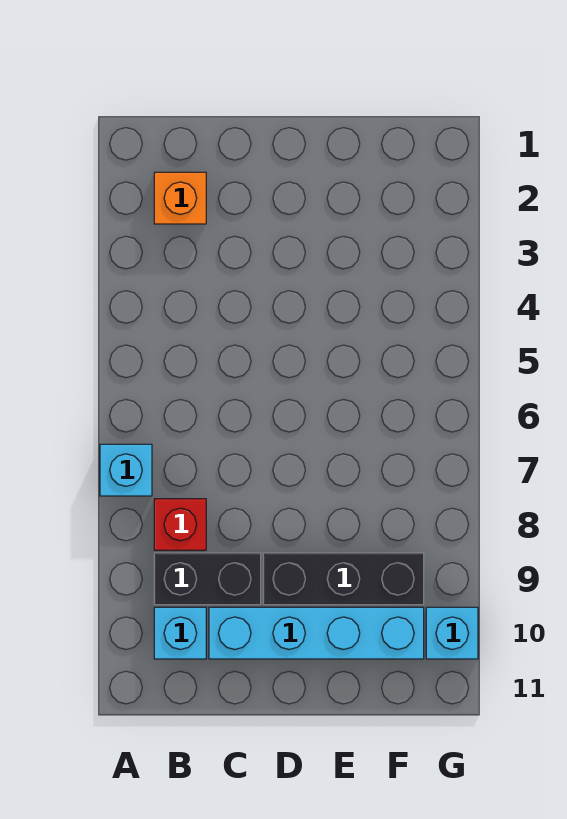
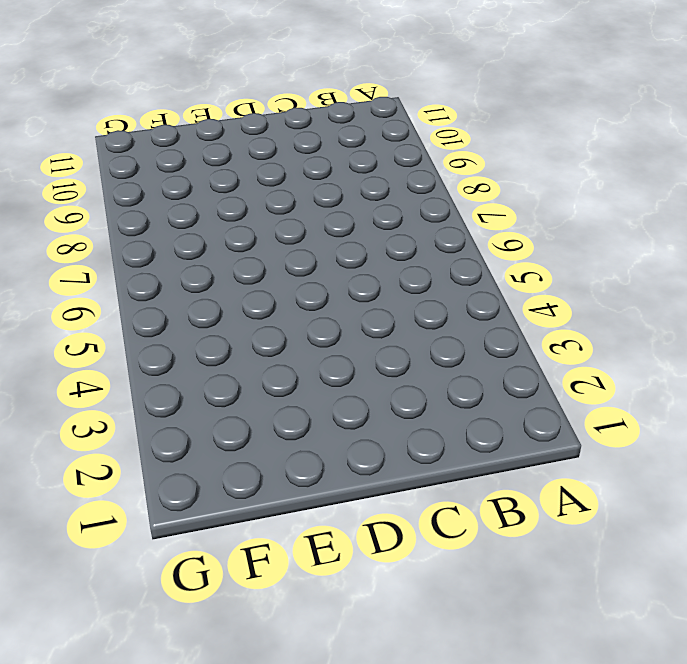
none -> cyan 1x1 brick [100,444,152,496]
none -> orange 1x1 brick [154,172,206,224]

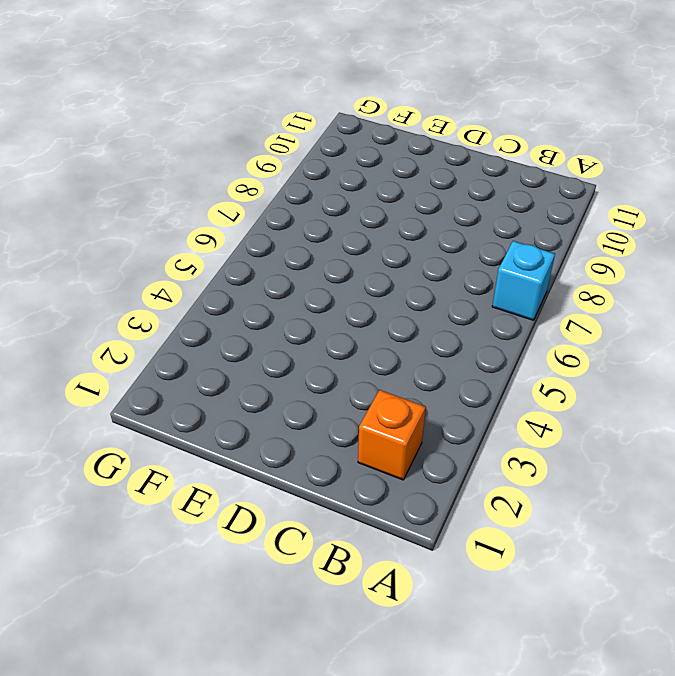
none -> red 1x1 brick [154,499,206,550]
none -> black 1x2 brick [154,553,261,605]

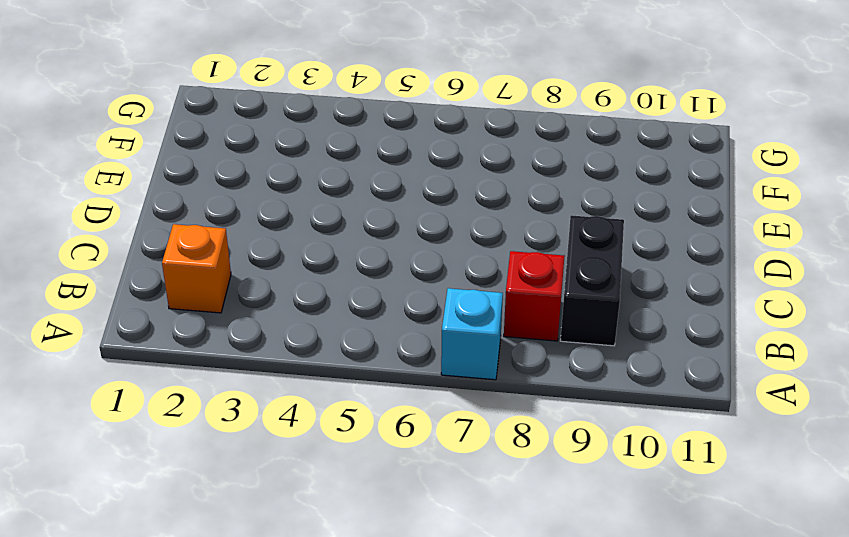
none -> cyan 1x1 brick [154,607,206,659]
none -> cyan 1x4 brick [209,607,424,659]

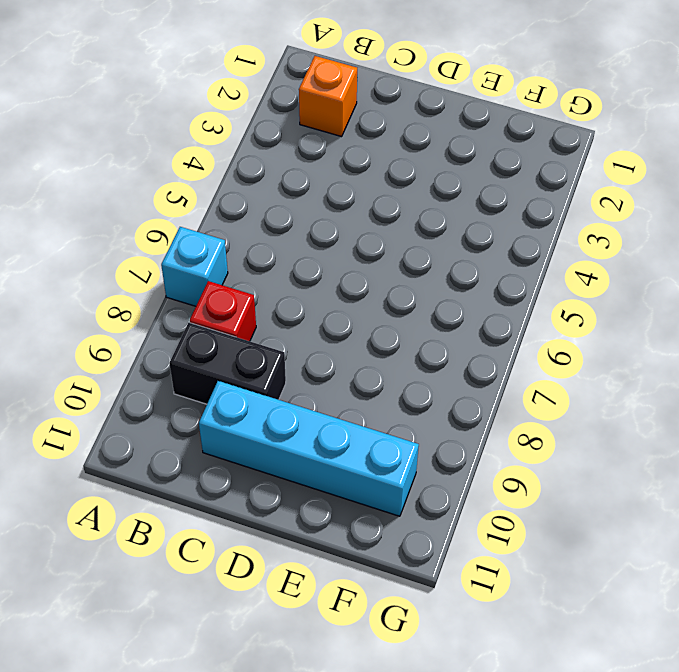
none -> cyan 1x1 brick [154,607,206,659]
none -> black 1x3 brick [263,553,424,605]

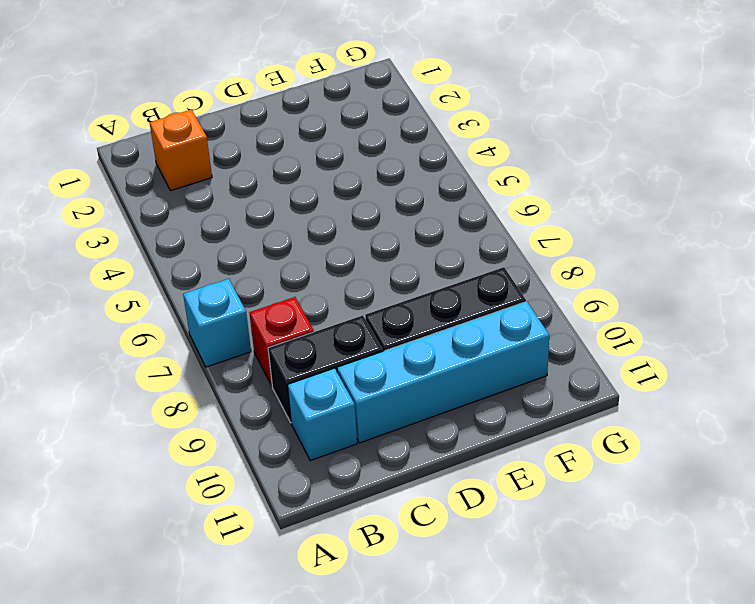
none -> cyan 1x1 brick [426,607,478,659]

